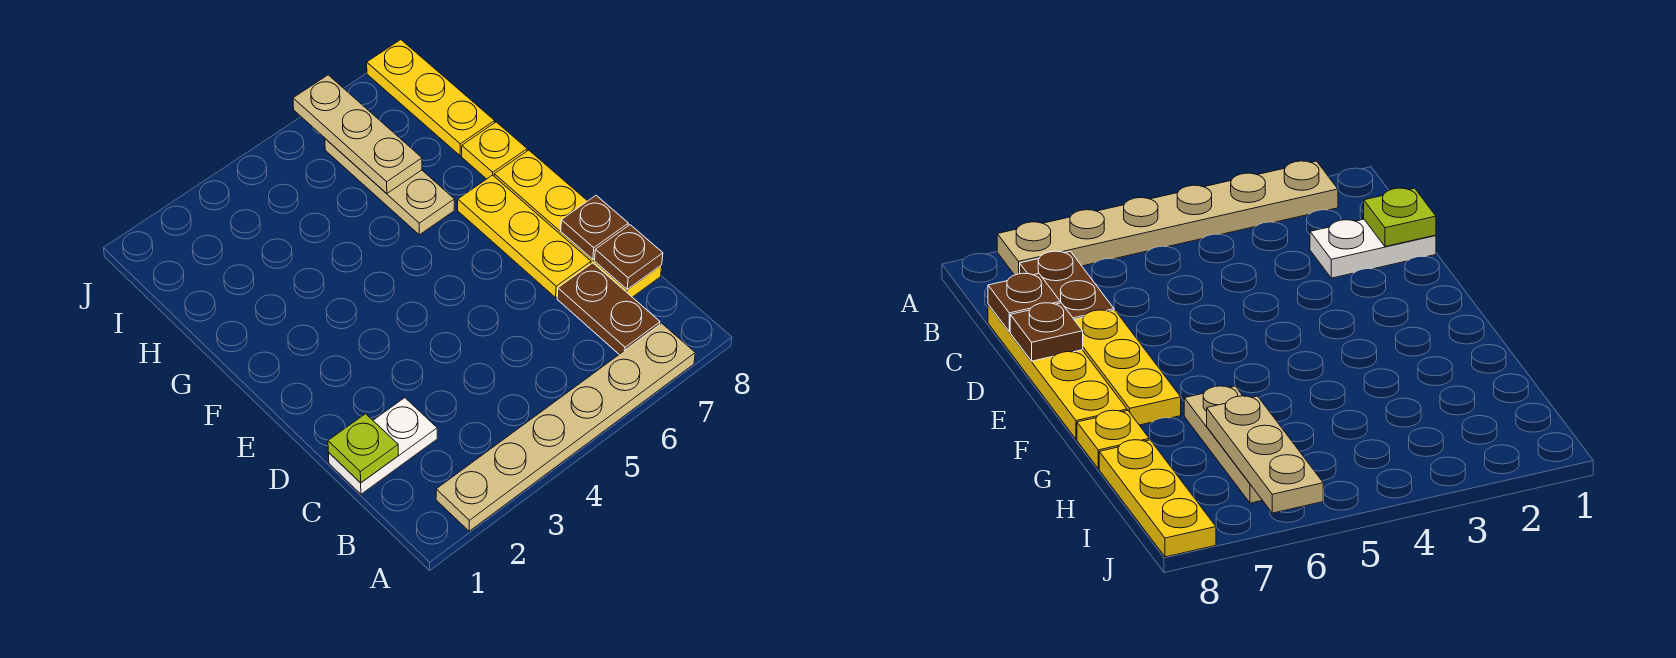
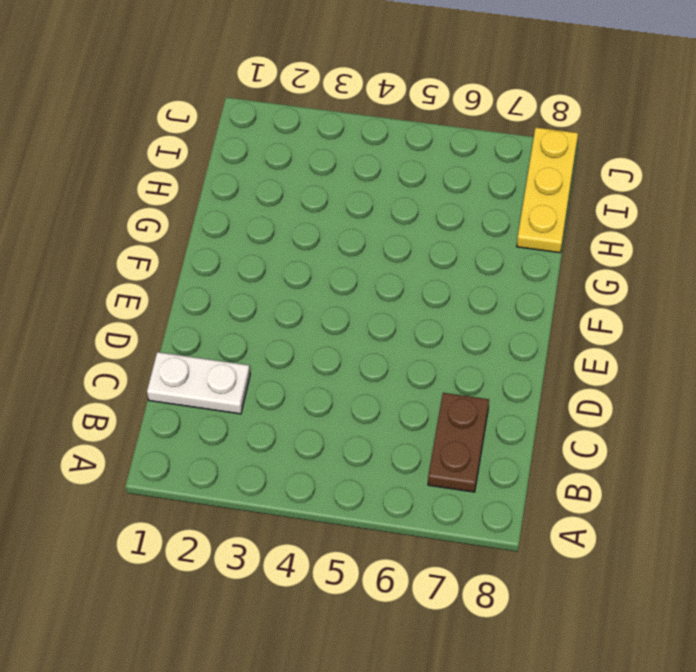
none -> tan 1x6 plate [436,323,695,531]
none -> yellow 1x4 plate [494,150,662,297]
none -> yellow 1x3 plate [458,175,591,298]

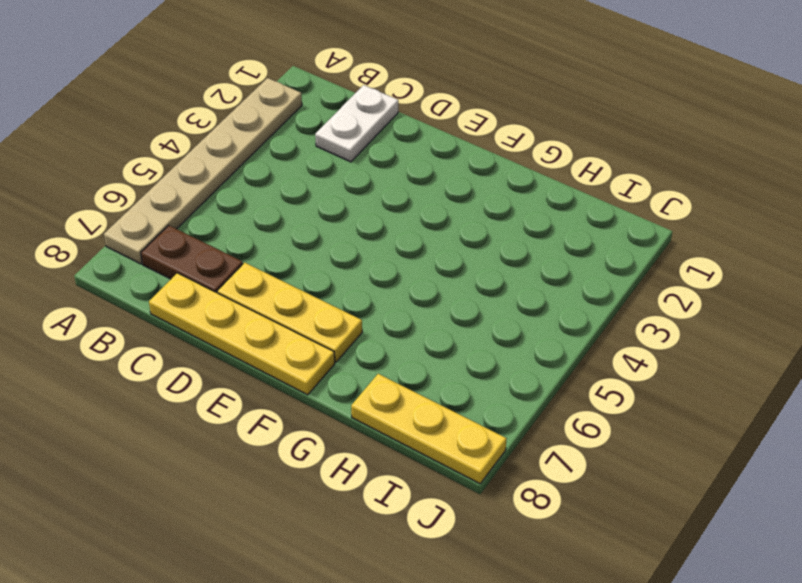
none -> tan 1x3 plate [325,139,455,235]
none -> yellow 1x1 plate [462,122,527,179]
none -> lime 1x1 plate [328,414,398,483]

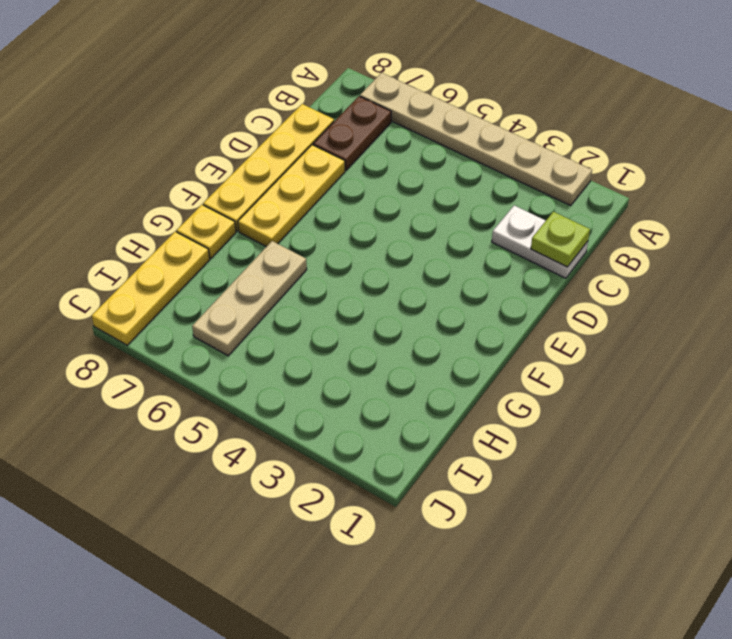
none -> brown 1x1 plate [595,225,663,289]
none -> brown 1x1 plate [561,196,628,259]
none -> tan 1x3 plate [293,75,422,193]

